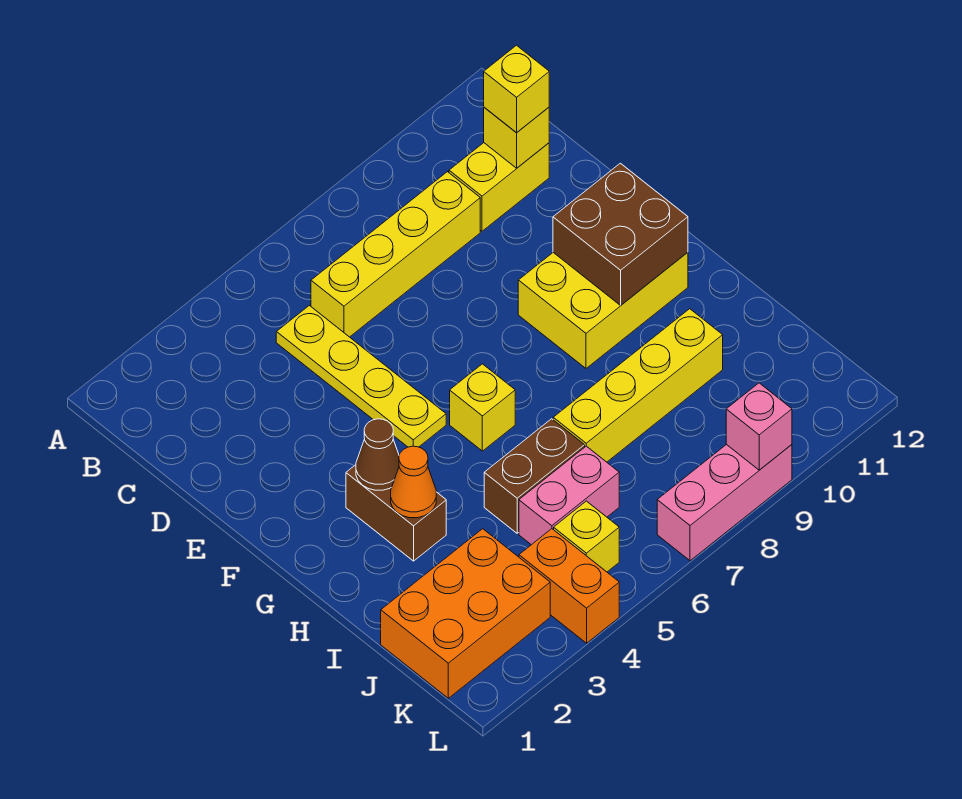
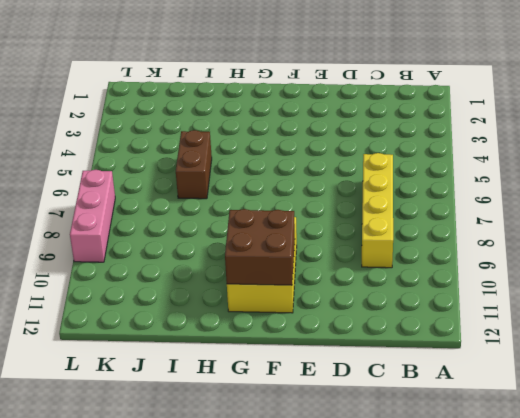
none -> yellow 1x4 plate [276,305,446,447]
none -> yellow 1x2 brick [449,143,549,231]
none -> brown 1x2 brick [346,465,446,561]

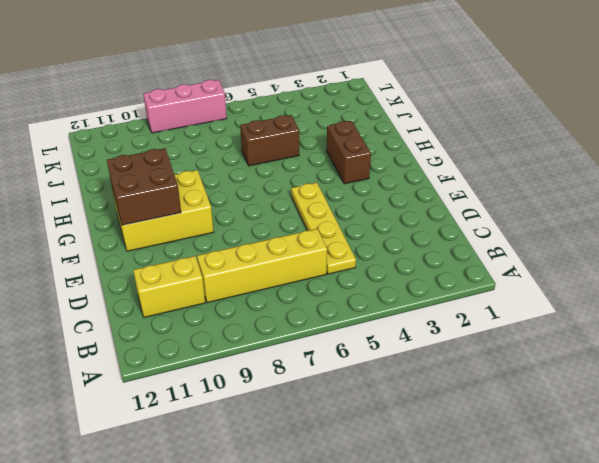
none -> yellow 1x1 brick [450,364,515,451]
none -> yellow 1x4 brick [553,309,723,462]
none -> orange 2x3 brick [381,529,550,698]

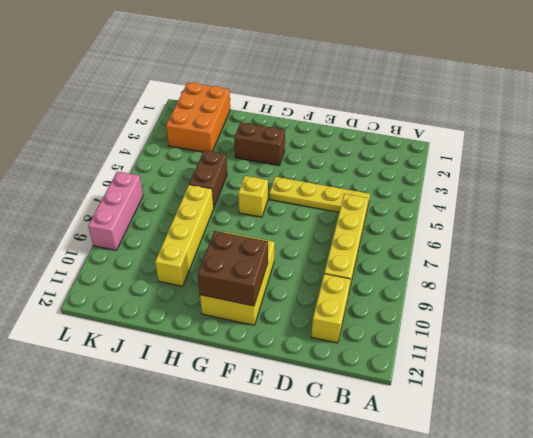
none -> pink 1x2 brick [519,446,619,545]
none -> orange 1x2 brick [519,529,619,643]
none -> yellow 1x1 brick [554,501,619,572]

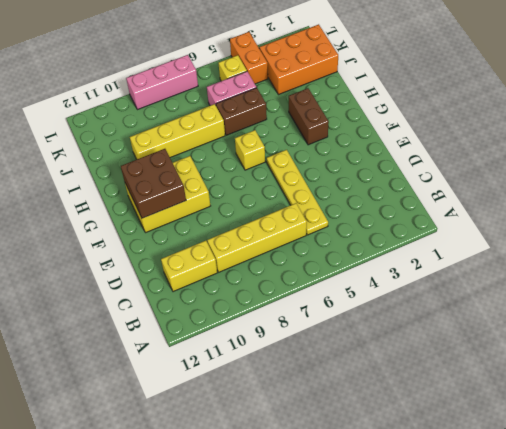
none -> yellow 1x1 brick [484,107,549,168]
none -> brown 1x1 cone [356,419,399,490]
none -> orange 1x1 cone [391,446,436,518]

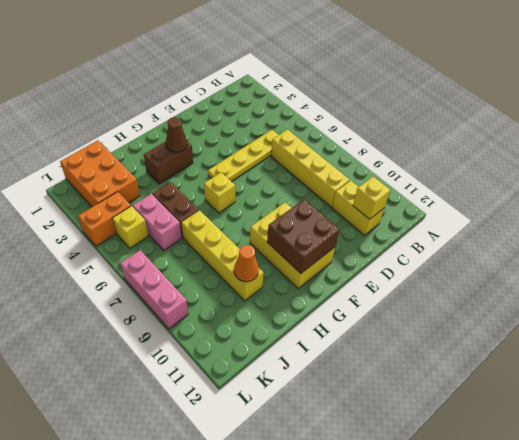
orange 1x1 cone [234,245,259,282] -> orange 1x1 cone moved to [391,446,436,518]
none -> pink 1x1 brick [726,383,792,470]
none -> yellow 1x1 brick [484,45,549,133]

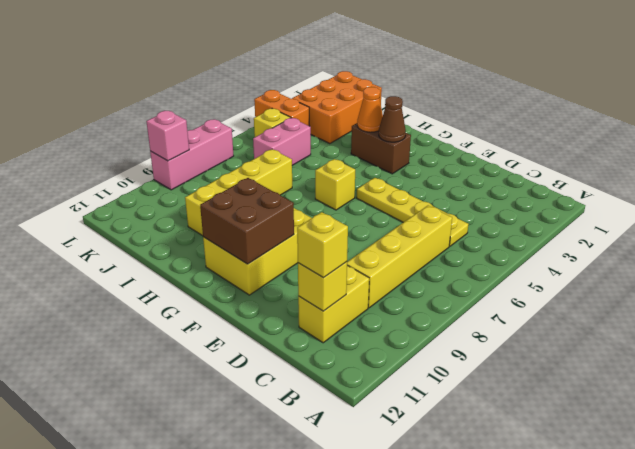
none -> brown 1x2 brick [484,419,585,533]

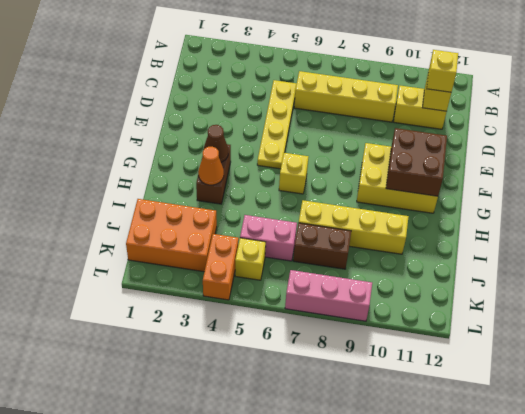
brown 1x2 brick [293,223,351,269] -> brown 1x2 brick moved to [484,419,585,533]
none -> pink 1x1 brick [726,383,792,470]

